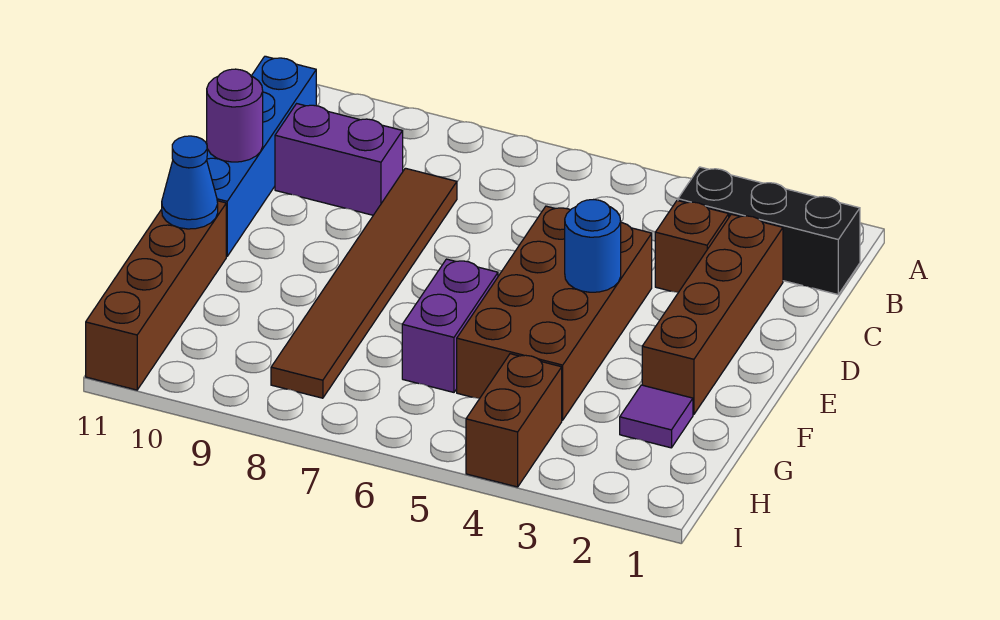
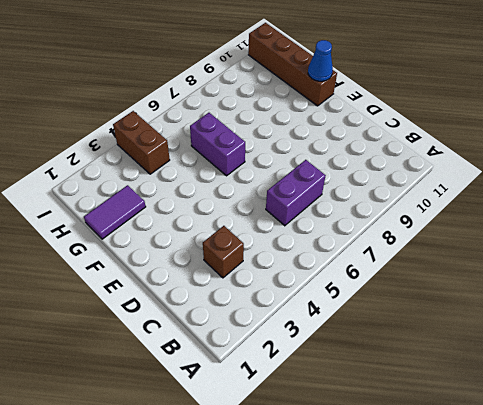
purple 1x2 brick [266,160,326,226] -> purple 1x2 brick moved to [275,104,403,215]
purple 1x2 tile [84,185,146,239] -> purple 1x1 tile [620,385,693,448]
none -> black 1x3 brick [678,167,860,294]
none -> blue 1x4 brick [206,56,316,256]
none -> brown 1x4 brick [642,214,783,414]

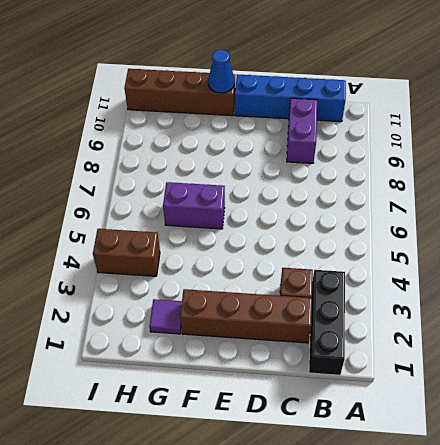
none -> brown 1x6 tile [271,168,457,398]
none -> brown 2x4 brick [457,206,652,420]
none -> purple 1x1 round brick [207,69,263,162]

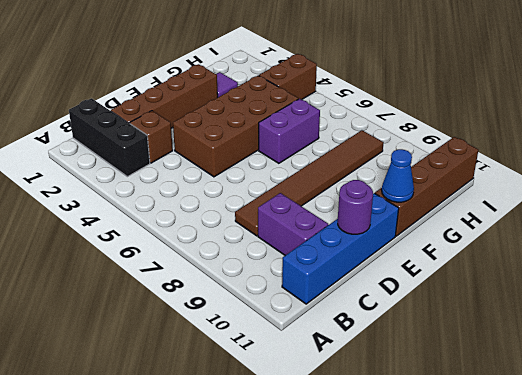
none -> blue 1x1 round brick [565,200,621,292]

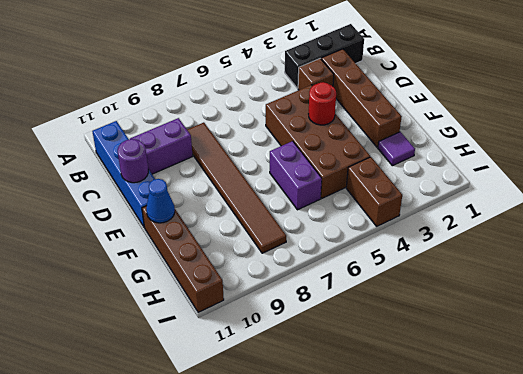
red 1x1 round brick [309,82,336,125] -> blue 1x1 round brick [565,200,621,292]

